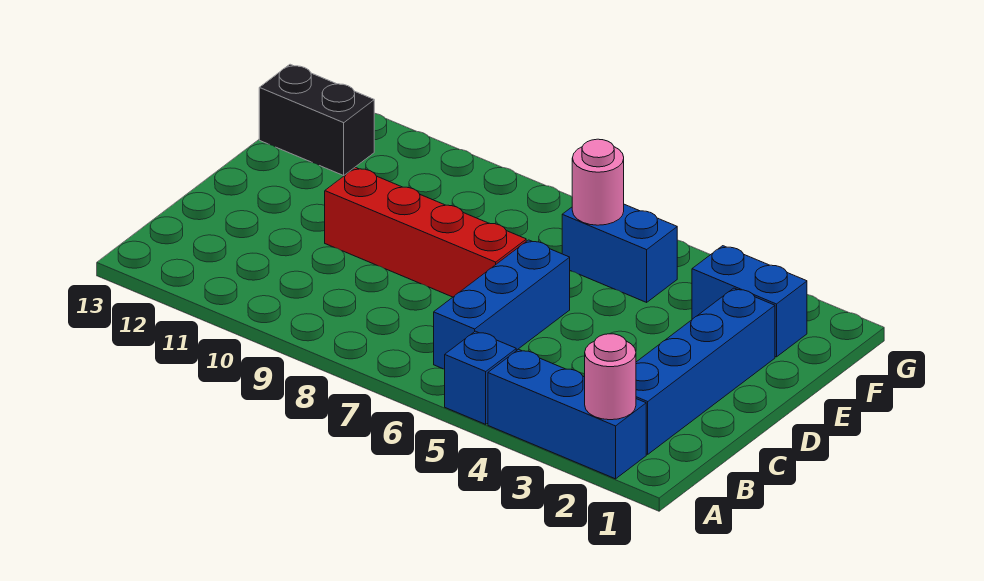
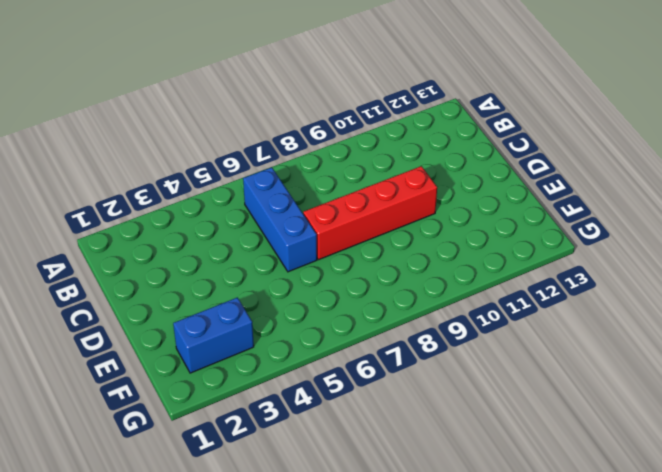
none -> blue 1x3 brick [488,349,646,479]
none -> blue 1x1 brick [445,331,516,424]

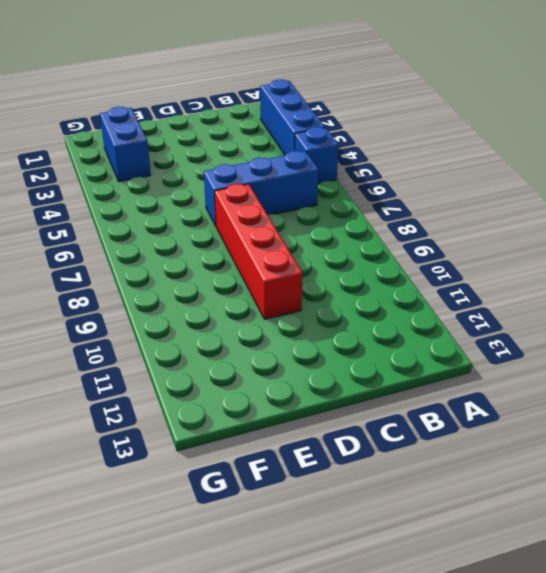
none -> blue 1x4 brick [636,288,775,454]
none -> blue 1x2 brick [562,204,677,302]

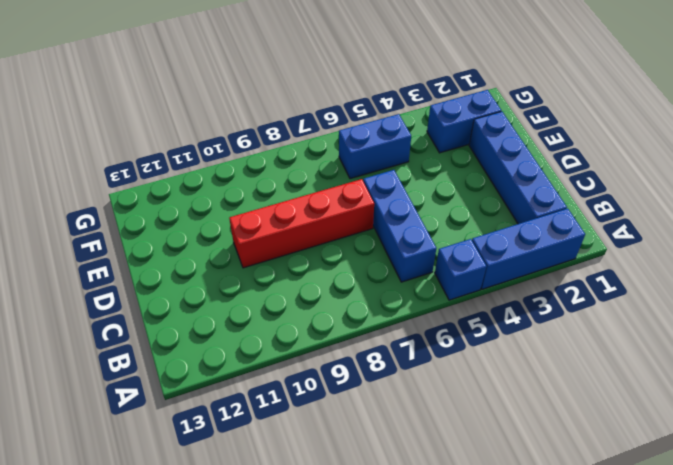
none -> black 1x2 brick [259,64,374,175]
none -> pink 1x1 round brick [585,334,636,420]

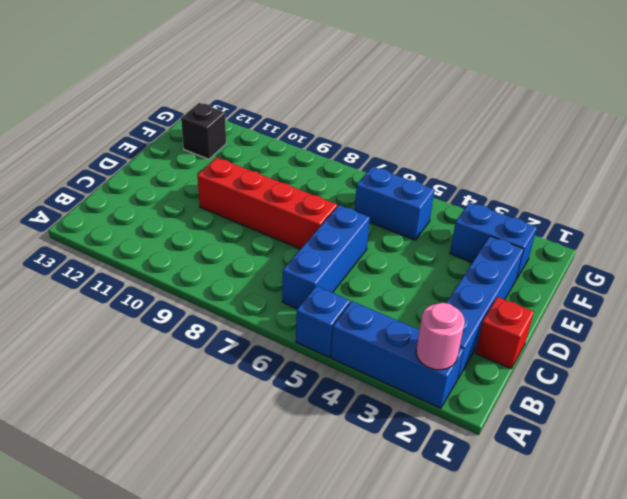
red 1x1 brick [476,297,534,369] -> none
black 1x1 brick [181,103,226,159] -> black 1x2 brick [259,64,374,175]
none -> pink 1x1 round brick [572,139,624,225]

